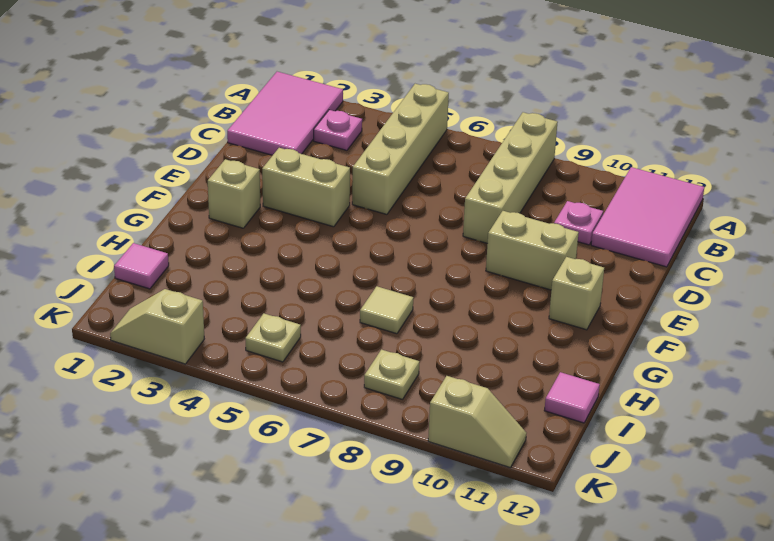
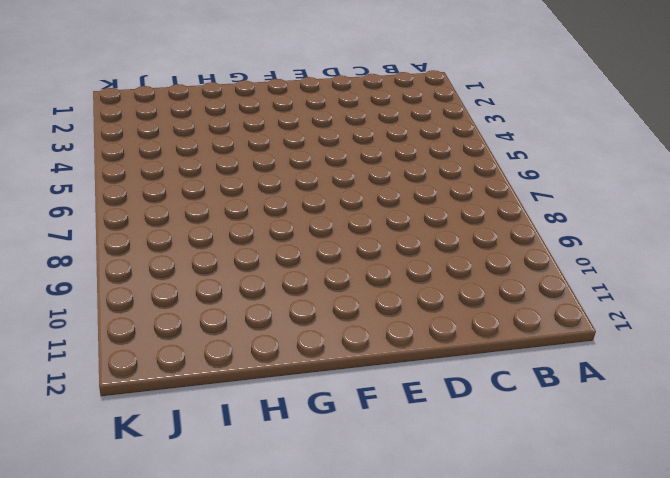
none -> pink 2x3 tile [227,72,343,155]
none -> tan 1x4 brick [352,84,449,214]
none -> tan 1x4 brick [463,112,558,243]

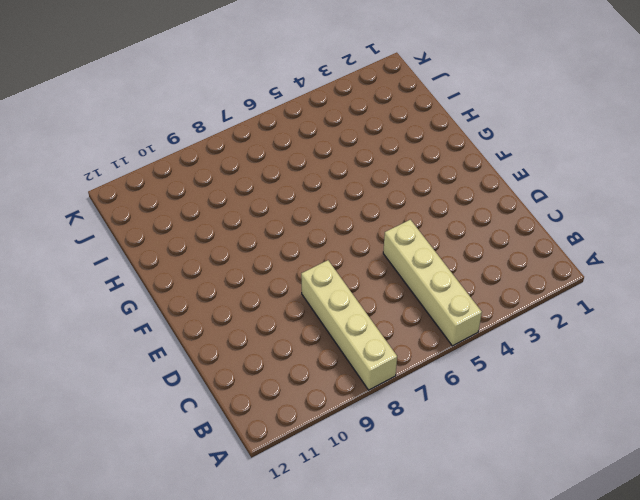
none -> pink 2x3 tile [227,72,343,155]
none -> pink 2x3 tile [591,167,704,267]
none -> pink 1x1 plate [314,110,362,150]

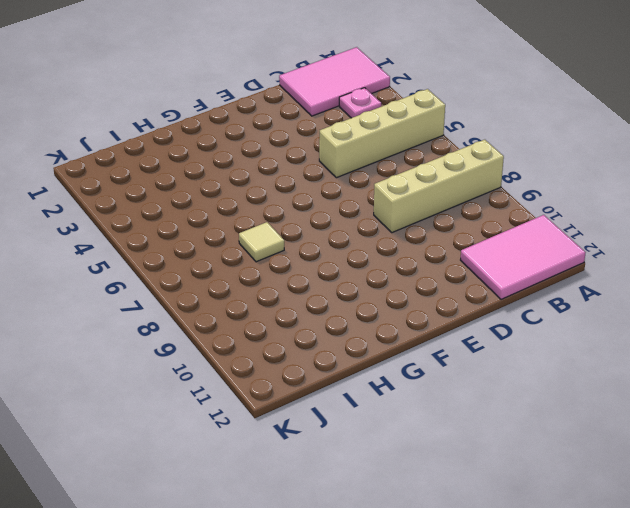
none -> pink 1x1 plate [554,201,603,245]
none -> tan 1x2 brick [262,148,350,227]
none -> tan 1x2 brick [486,211,579,290]

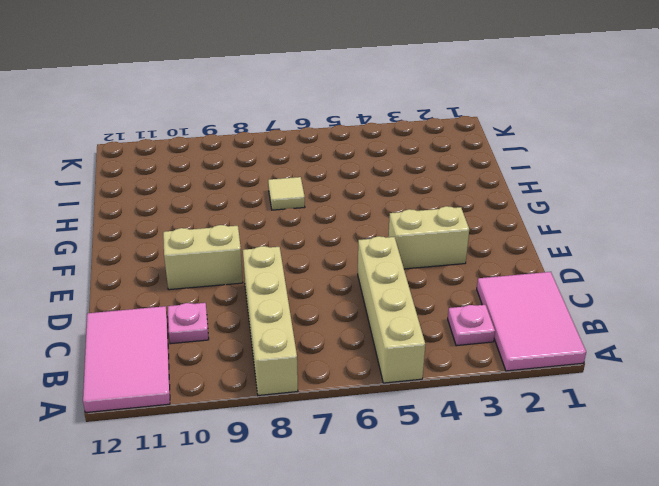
none -> tan 1x1 brick [208,159,260,228]
none -> tan 1x1 brick [549,257,604,330]
none -> pink 1x1 tile [114,243,169,289]

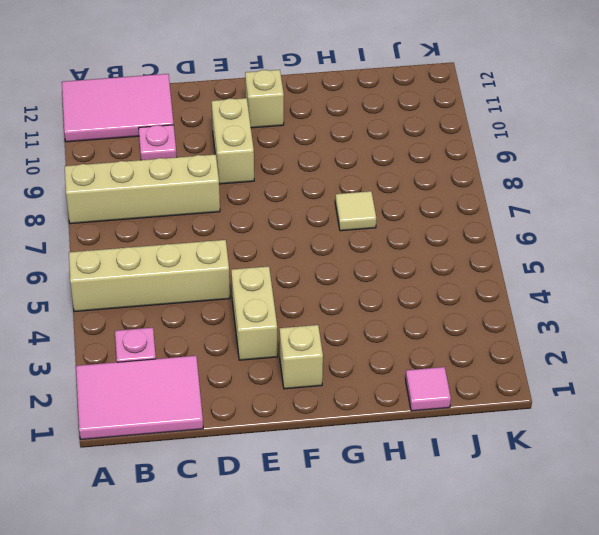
none -> pink 1x1 tile [544,372,600,423]
none -> tan 1x1 plate [245,314,301,362]
none -> tan 1x1 plate [364,350,419,399]

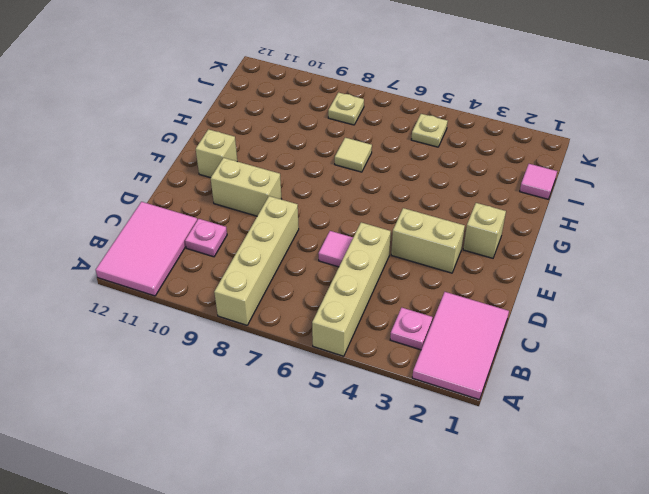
pink 1x1 tile [318,231,353,267] -> pink 1x1 tile moved to [544,372,600,423]
none -> tan 1x2 slope [110,289,204,364]
none -> tan 1x2 slope [428,376,526,468]

